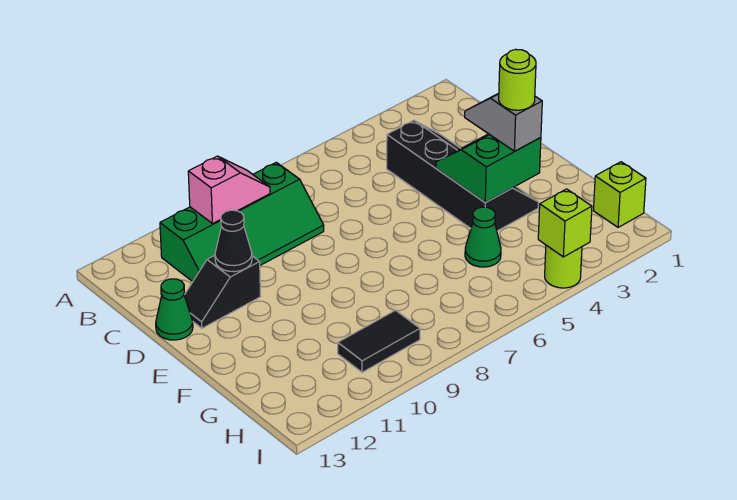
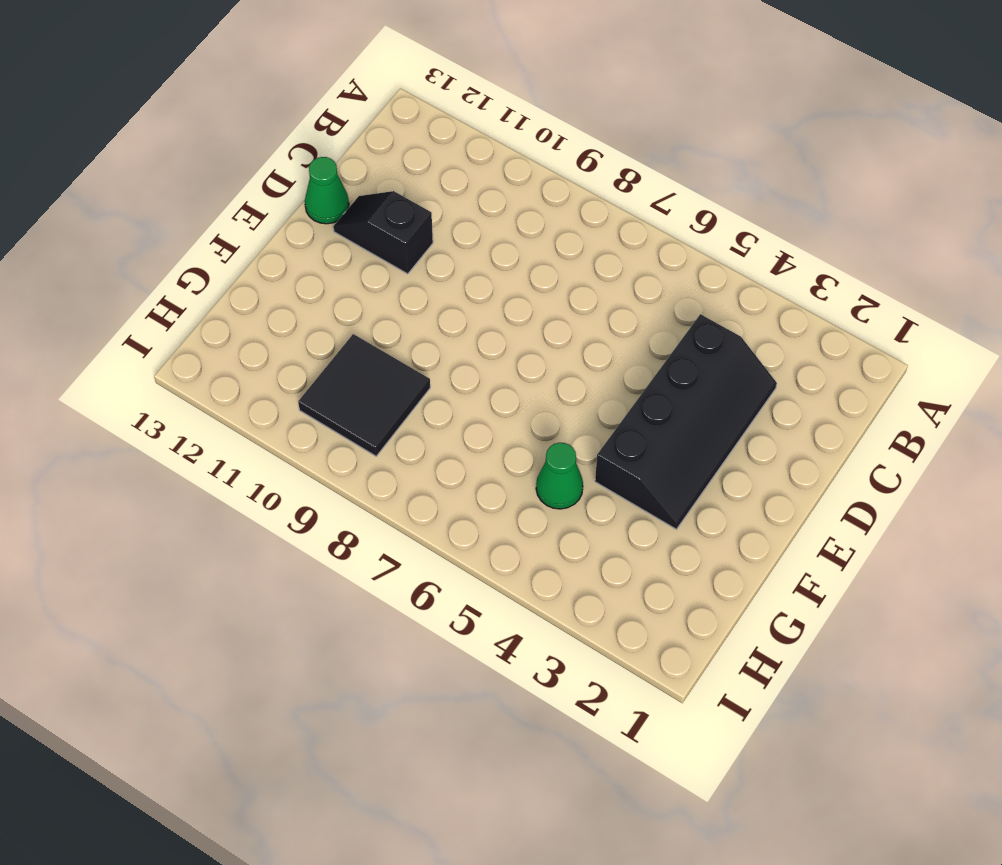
black 2x2 tile [298,334,430,456] -> black 1x2 tile [338,310,420,372]
none -> green 2x4 slope [160,162,324,282]
none -> lime 1x1 brick [593,162,646,227]
none -> lime 1x1 round brick [545,245,582,288]

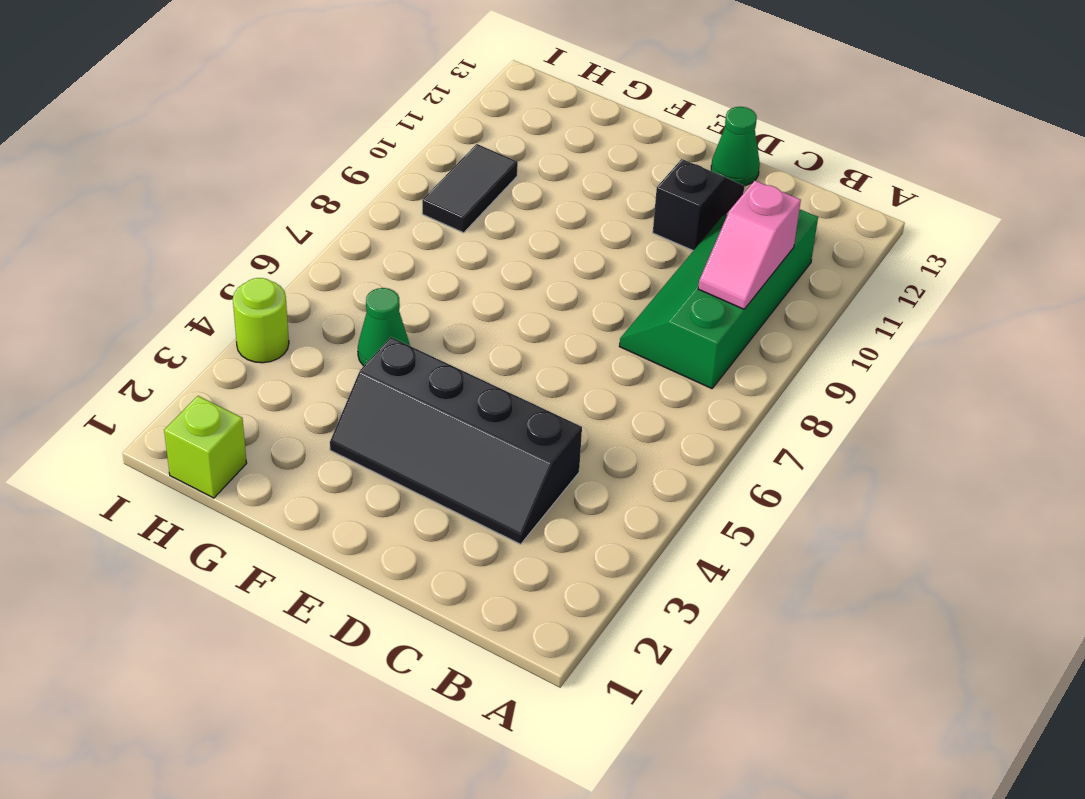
none -> black 1x1 cone [215,210,252,272]
none -> green 2x2 slope [436,134,541,203]
none -> lime 1x1 brick [538,189,592,257]

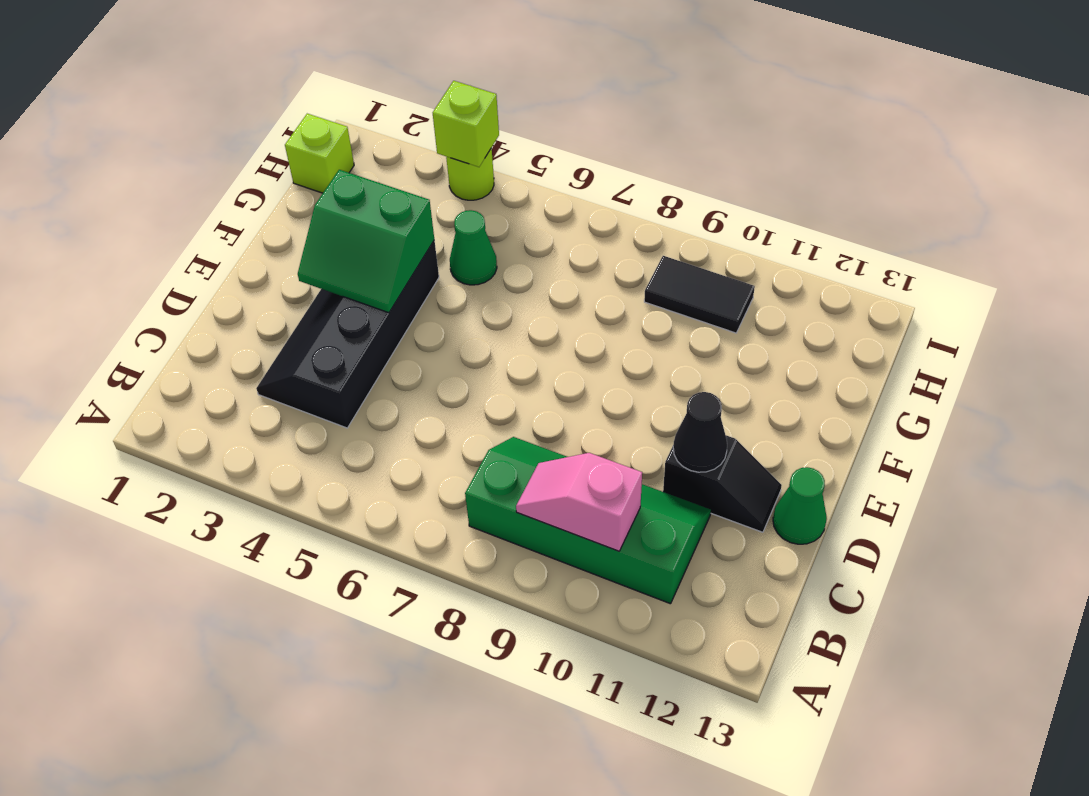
none -> grey 1x2 slope [465,94,542,151]
none -> lime 1x1 round brick [499,49,536,110]

